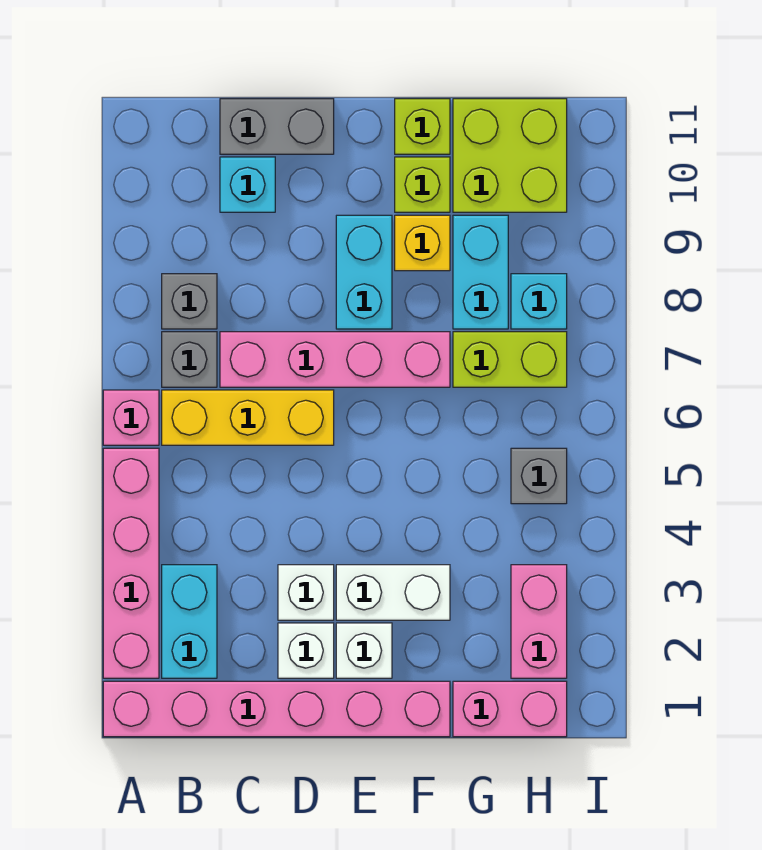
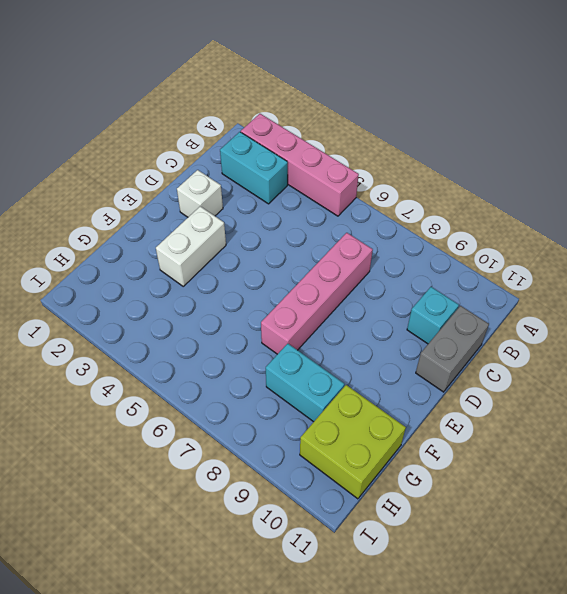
none -> pink 1x6 brick [103,681,450,737]
none -> pink 1x1 brick [103,390,159,445]
none -> yellow 1x3 brick [162,390,334,445]

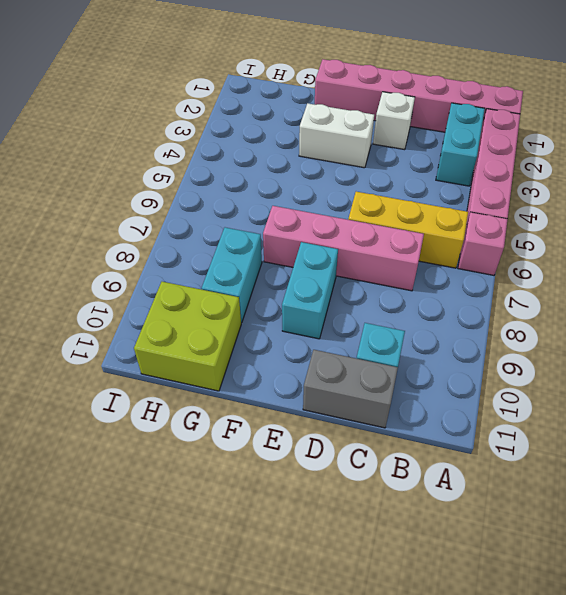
none -> grey 1x1 brick [162,332,217,387]
none -> grey 1x1 brick [162,274,217,329]
none -> white 1x1 brick [278,565,334,620]

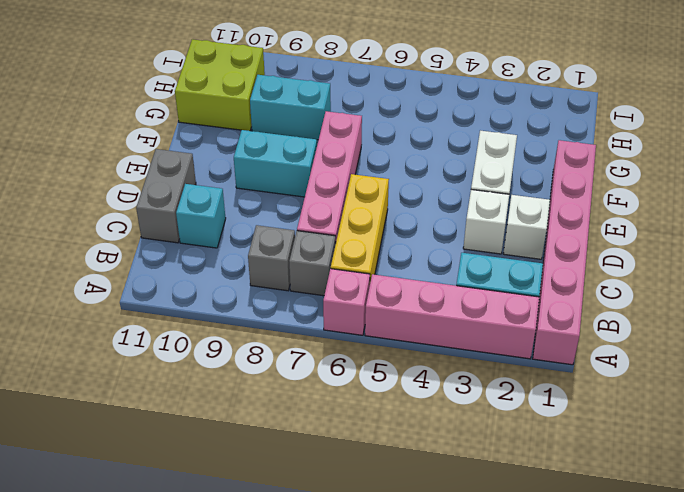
none -> white 1x1 brick [336,623,392,678]
none -> yellow 1x1 brick [395,215,450,271]
none -> lime 1x1 brick [395,157,450,212]

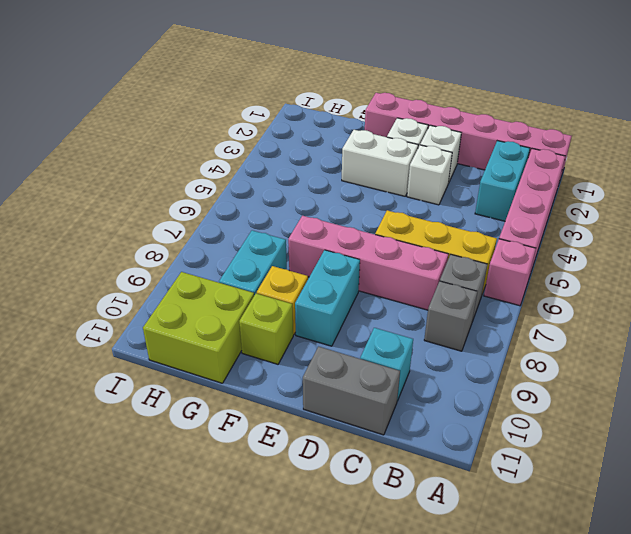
none -> lime 1x1 brick [395,99,450,154]
none -> pink 1x2 brick [453,681,567,737]
none -> lime 1x2 brick [453,332,567,387]

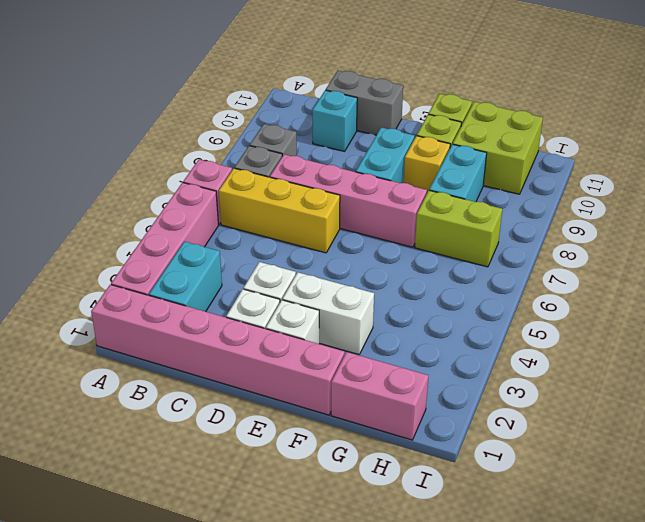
none -> pink 1x2 brick [511,565,567,678]
none -> grey 1x1 brick [511,448,567,504]
none -> cyan 1x1 brick [511,274,567,329]

